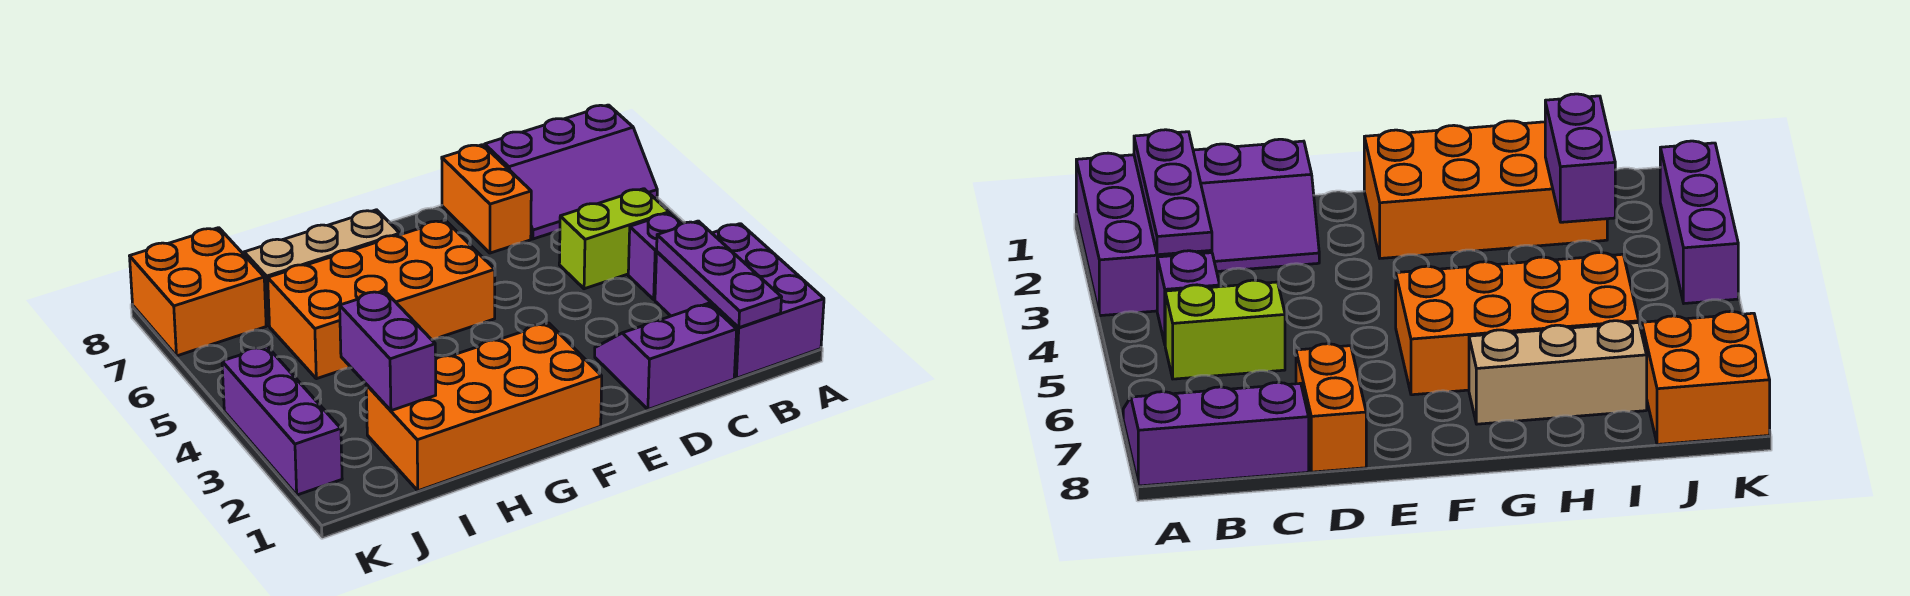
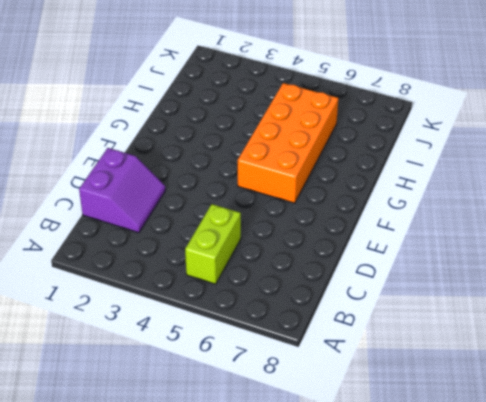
none -> purple 2x3 brick [655,224,824,378]
none -> purple 2x3 slope [485,105,657,239]
none -> purple 1x1 brick [628,213,682,299]

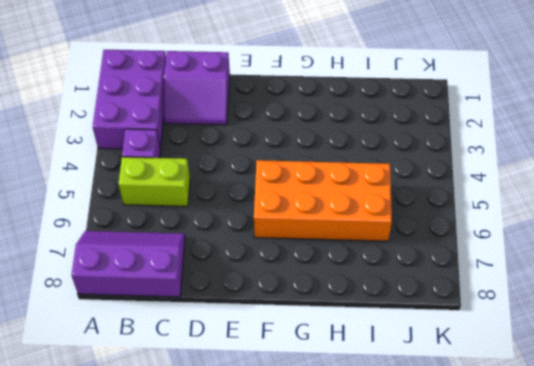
none -> orange 1x2 brick [442,145,531,253]
none -> orange 2x4 brick [366,323,602,491]
none -> tan 1x3 brick [244,210,400,326]

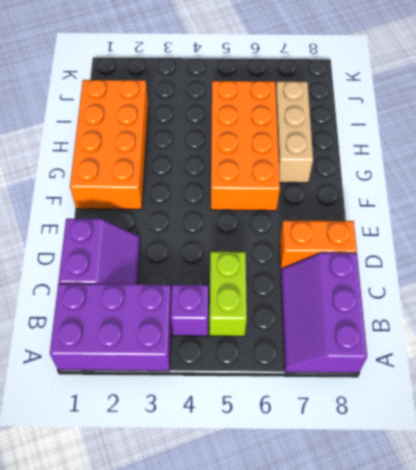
none -> orange 2x2 brick [130,228,266,356]
none -> purple 1x3 brick [222,346,342,495]
none -> purple 1x3 plate [657,221,782,328]

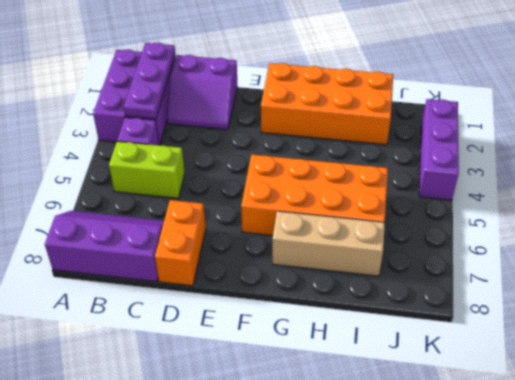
none -> orange 2x2 brick [130,228,266,356]
none -> purple 1x2 brick [340,291,436,411]

